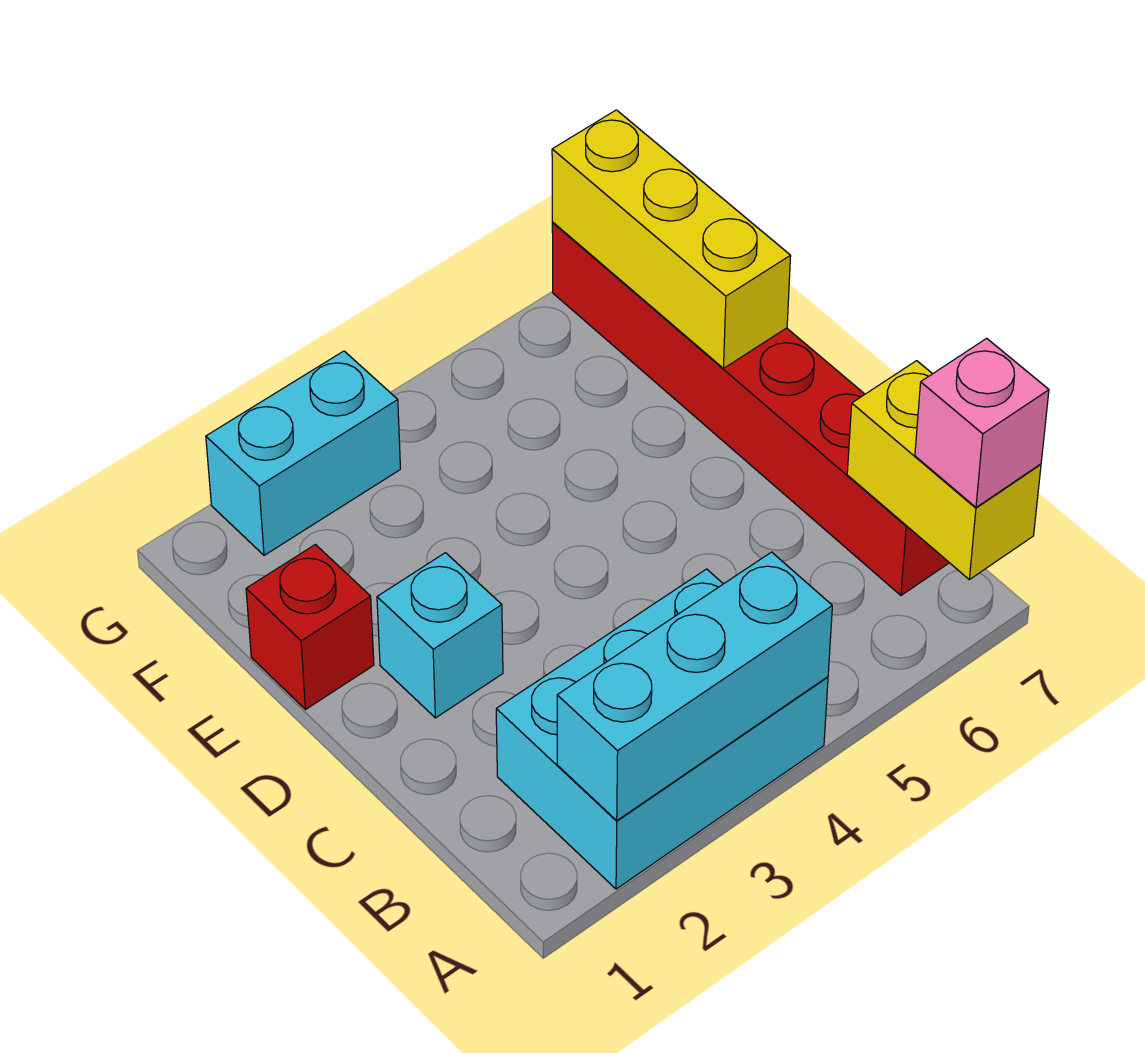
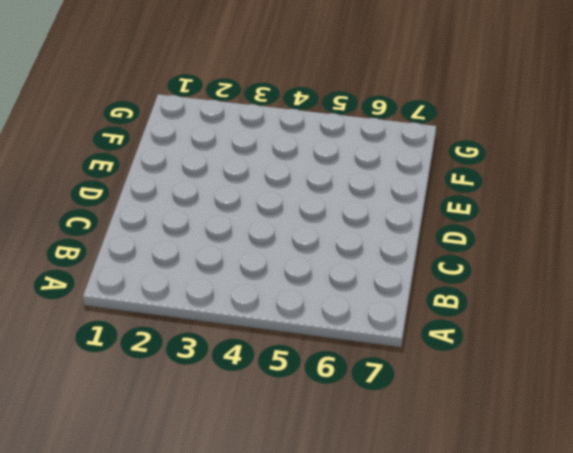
none -> cyan 2x3 brick [496,569,828,889]
none -> red 1x6 brick [552,223,949,595]

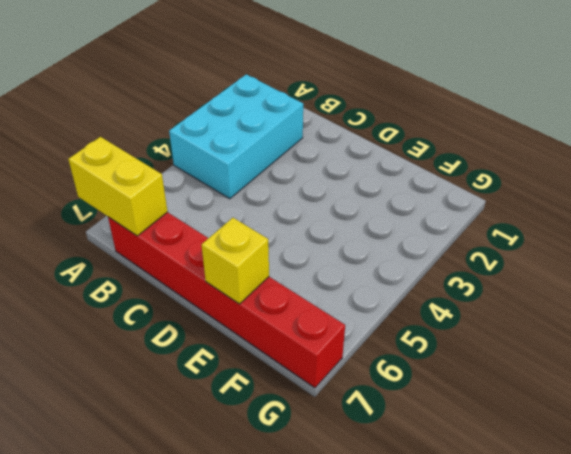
yellow 1x1 brick [202,218,269,304] -> yellow 1x3 brick [552,110,791,368]
none -> cyan 1x1 brick [377,553,503,718]
none -> red 1x1 brick [246,545,374,710]

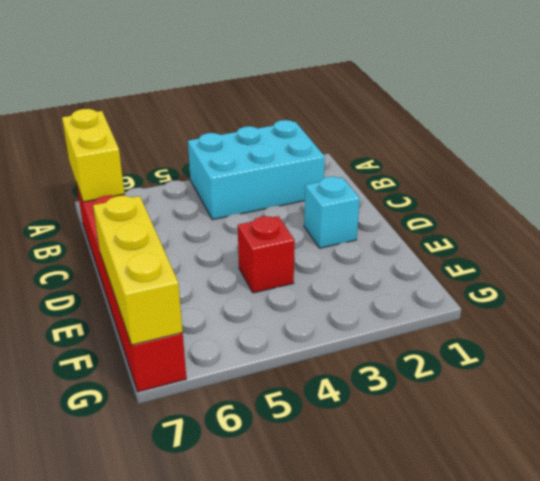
red 1x1 brick [238,216,295,293] -> red 1x1 brick moved to [246,545,374,710]
none -> cyan 1x2 brick [206,351,400,555]
none -> cyan 1x3 brick [557,552,832,821]

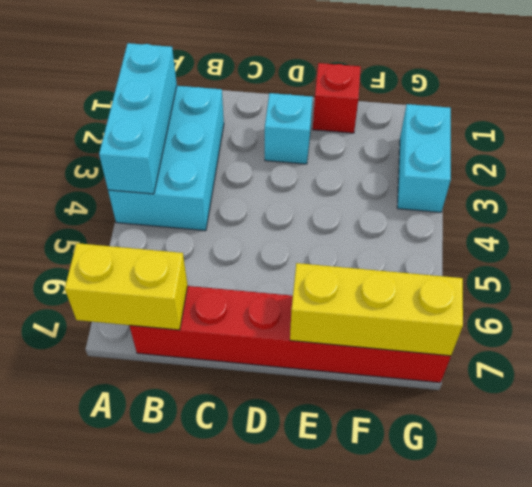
none -> pink 1x1 brick [915,338,1049,507]

